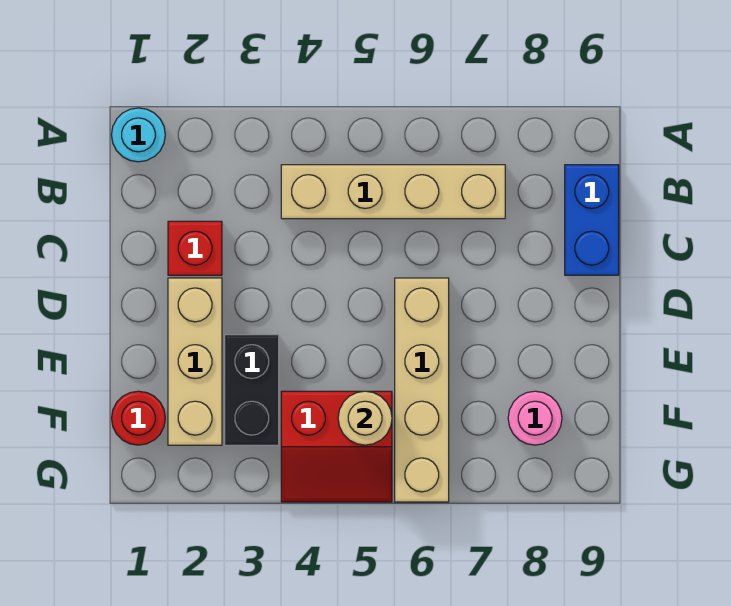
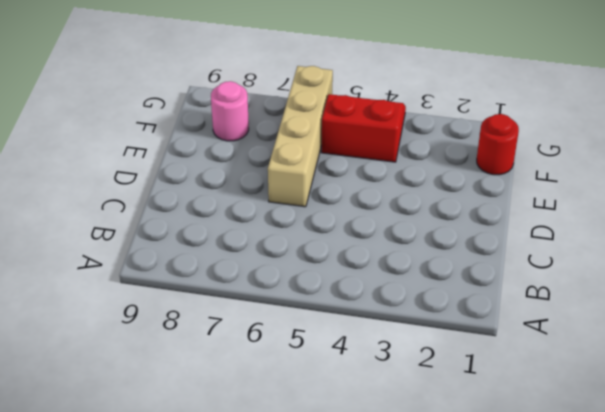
none -> cyan 1x1 round brick [112,108,165,162]
none -> tan 1x4 brick [281,165,505,219]

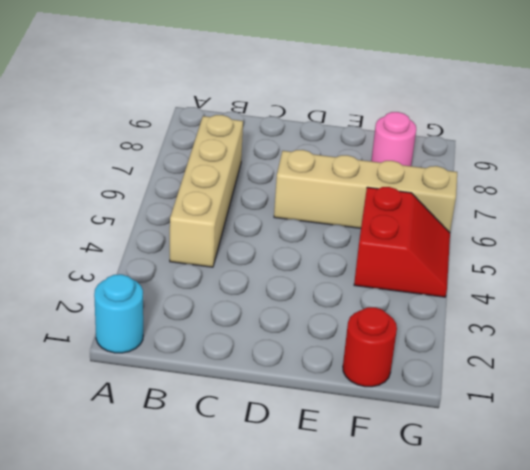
none -> blue 1x2 brick [565,165,619,275]
none -> red 1x1 brick [168,221,222,275]

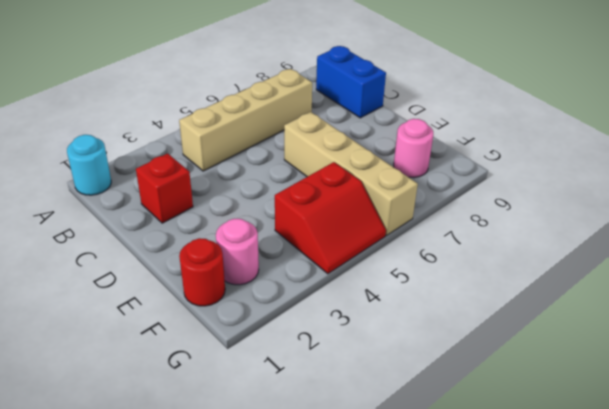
pink 1x1 round brick [216,219,259,285] -> tan 1x3 brick [168,278,222,445]
none -> black 1x2 brick [225,335,279,445]
none -> tan 1x1 round brick [338,391,392,445]

